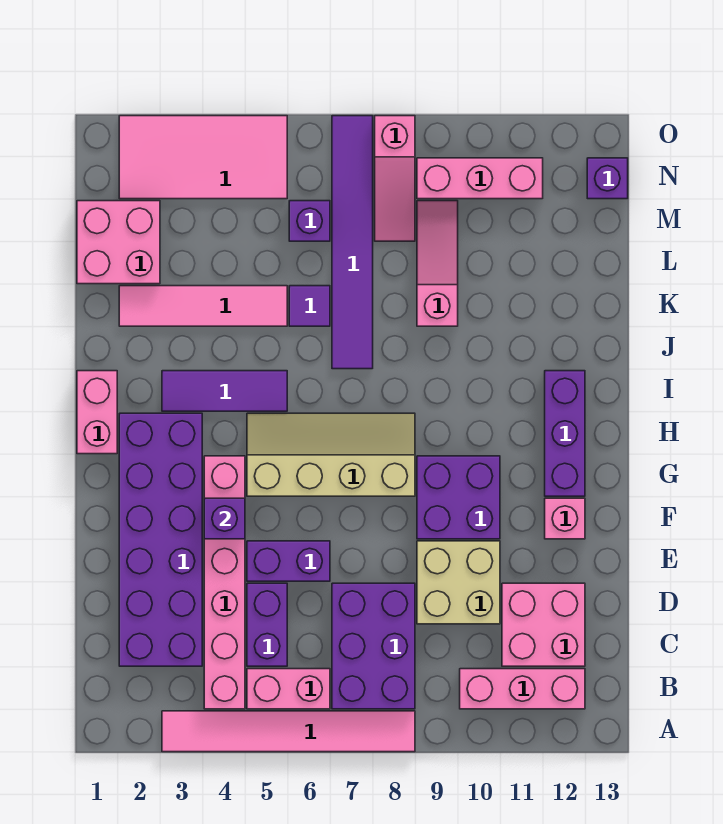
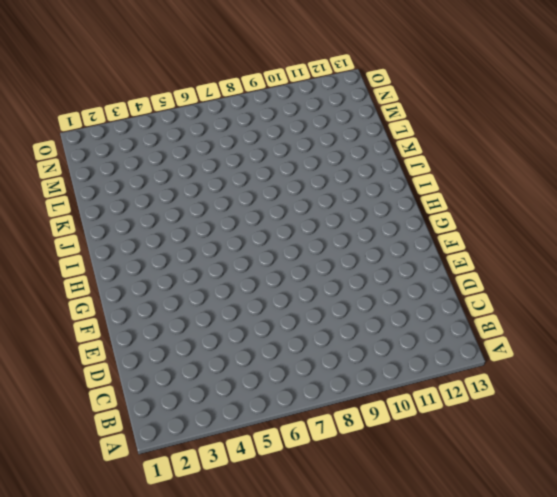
none -> pink 1x6 tile [162,711,415,752]
none -> pink 1x6 brick [204,456,245,709]
none -> pink 1x2 brick [247,669,330,709]

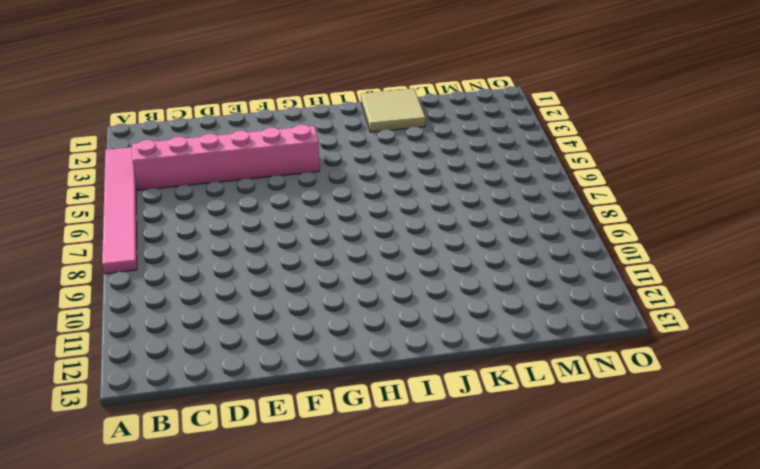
tan 2x2 tile [361,88,425,132] -> pink 1x4 tile [119,286,287,326]
none -> pink 1x2 brick [247,669,330,709]
none -> purple 2x3 brick [332,583,415,709]
none -> pink 1x3 brick [460,669,585,709]

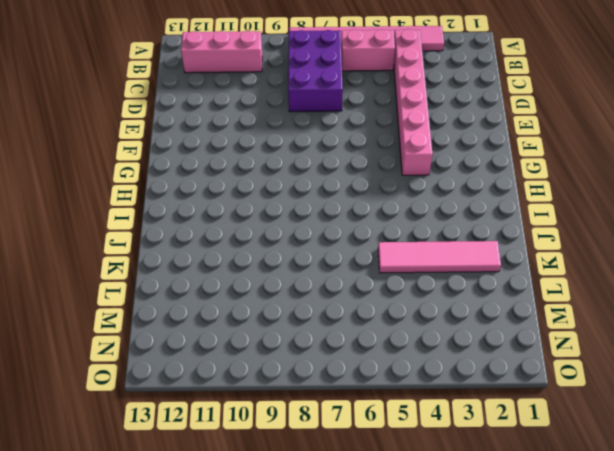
none -> purple 2x6 brick [119,413,202,666]
none -> purple 1x2 brick [247,583,287,666]
none -> pink 2x2 brick [502,583,585,666]

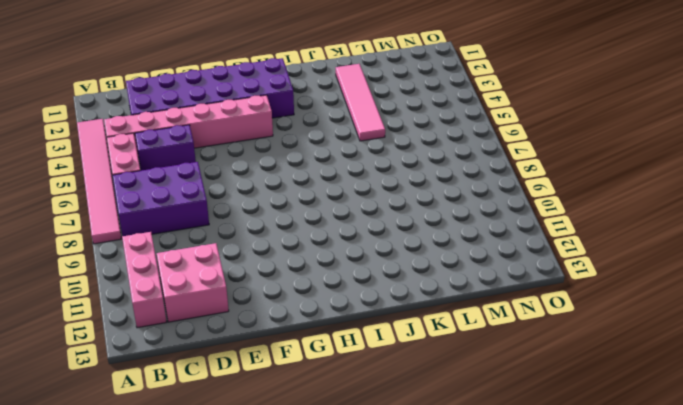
none -> tan 2x2 brick [417,541,500,624]
none -> purple 1x2 brick [247,541,330,581]
none -> purple 2x2 brick [417,456,500,539]

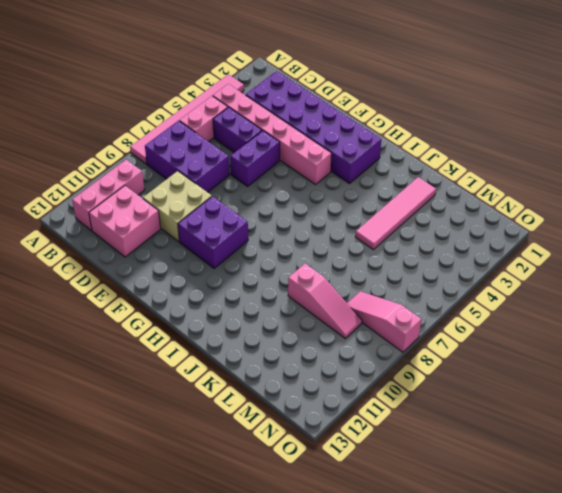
none -> pink 1x1 brick [545,498,585,539]
none -> tan 2x4 slope [247,413,415,496]
none -> purple 1x3 brick [545,371,585,496]

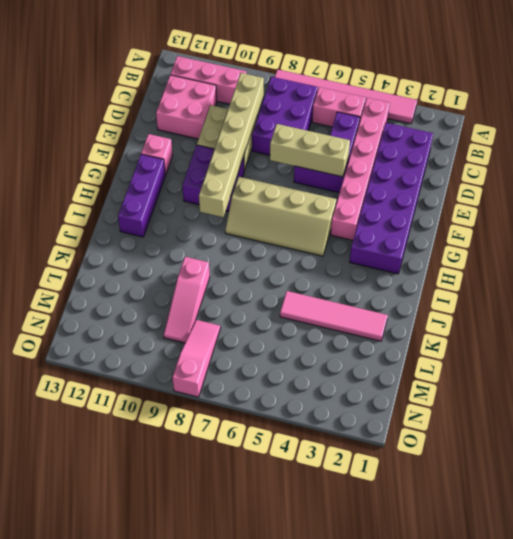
tan 1x6 brick [199,73,264,217] -> none
tan 1x3 brick [270,124,350,177] -> none
none -> pink 1x2 brick [77,371,117,454]
none -> purple 1x3 tile [162,371,287,411]
none -> purple 1x6 tile [332,116,373,369]

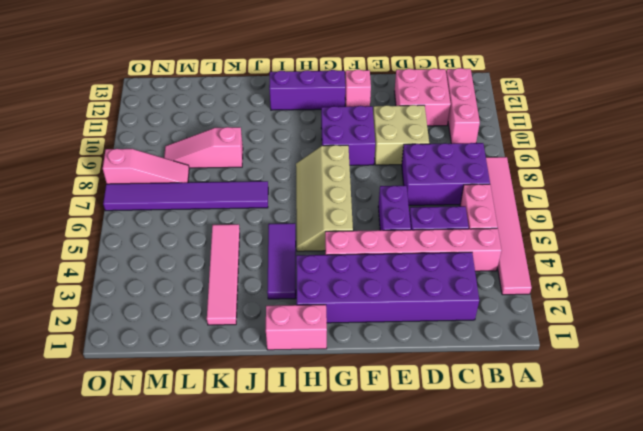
none -> purple 1x1 tile [289,286,330,326]
none -> pink 2x2 brick [77,201,160,284]
none -> purple 1x1 brick [289,201,330,241]

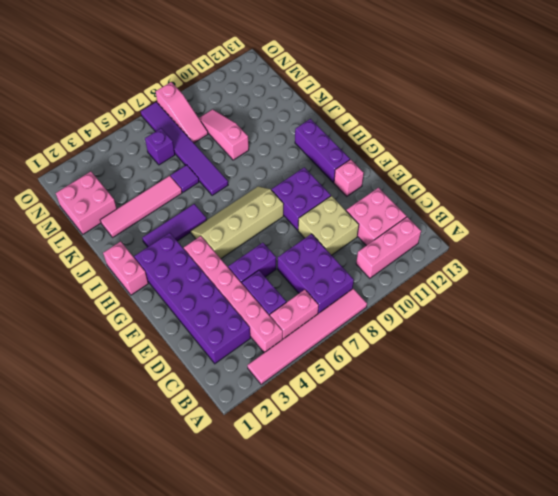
none -> pink 2x4 tile [119,116,287,199]
none -> pink 1x3 brick [417,158,543,199]
none -> purple 1x1 brick [587,158,628,199]

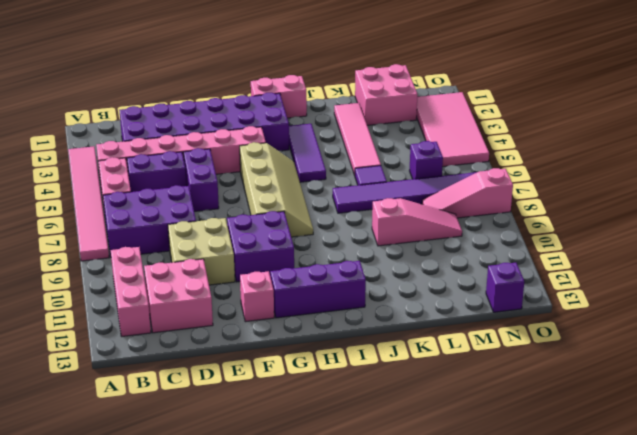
none -> pink 1x3 brick [417,158,543,199]
none -> purple 1x1 brick [204,498,245,539]

